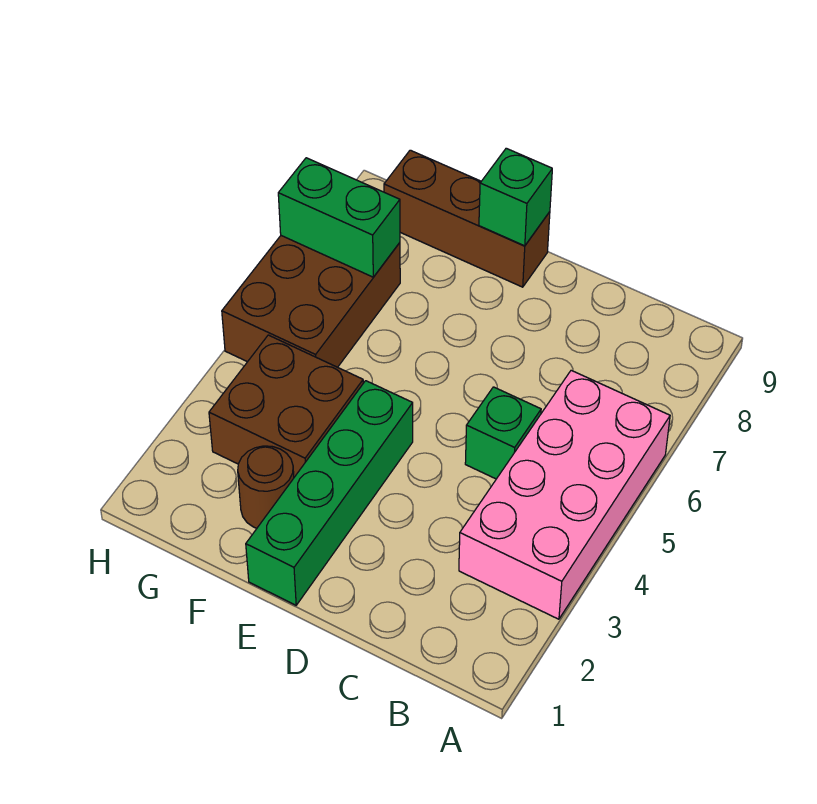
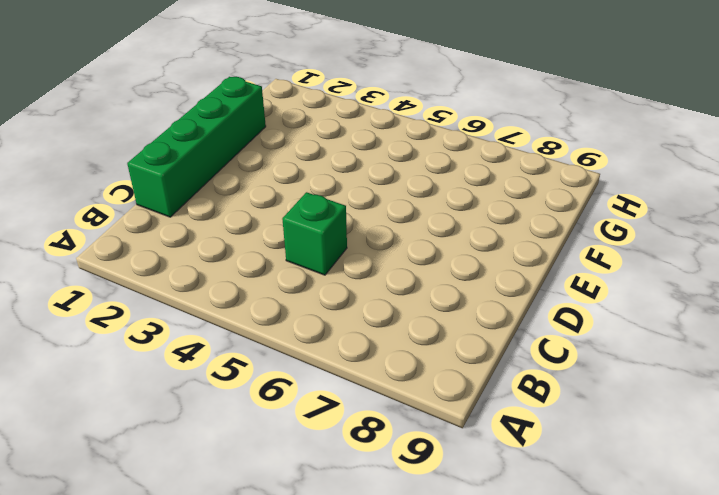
green 1x4 brick [127,77,266,217] -> green 1x4 brick turned to [246,381,413,605]
none -> pink 2x4 brick [459,370,670,619]
none -> brown 1x3 brick [384,150,550,287]

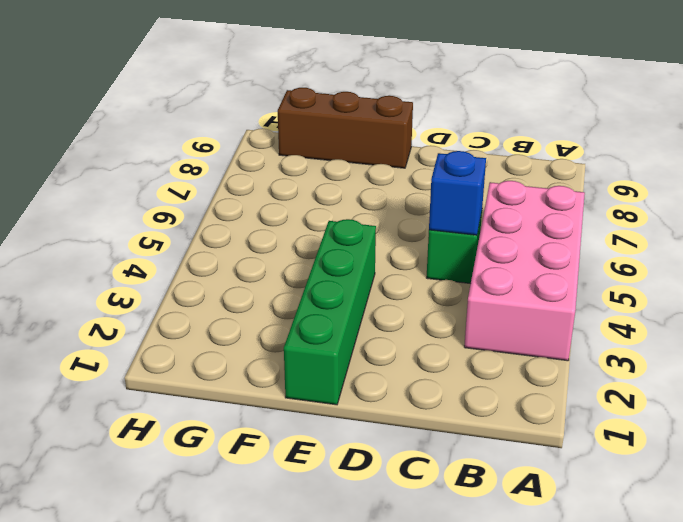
blue 1x1 brick [429,151,486,235] -> none
none -> brown 1x1 round brick [238,446,294,528]
none -> brown 2x2 brick [209,335,363,477]

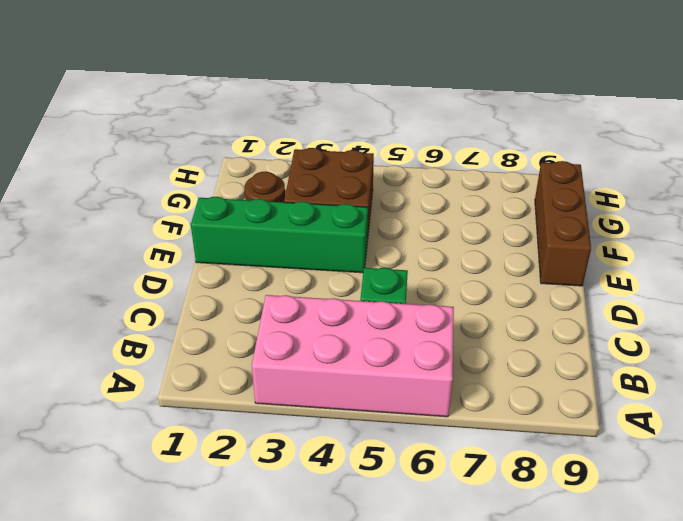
none -> brown 2x3 brick [222,236,400,367]
none -> green 1x1 brick [479,148,552,246]

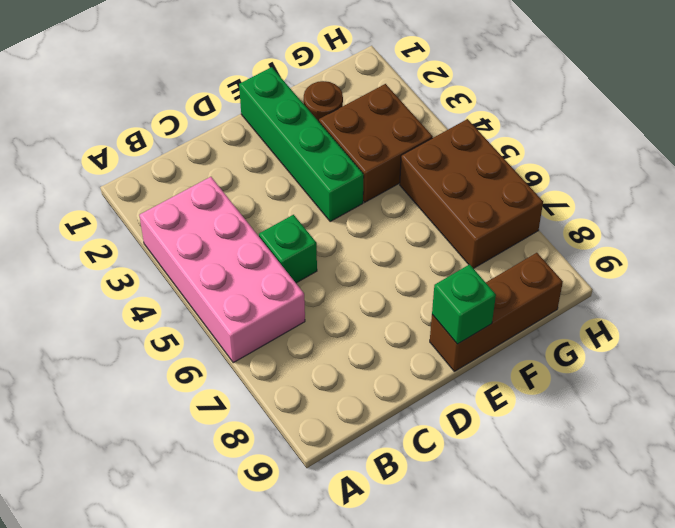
none -> green 1x2 brick [278,158,400,277]

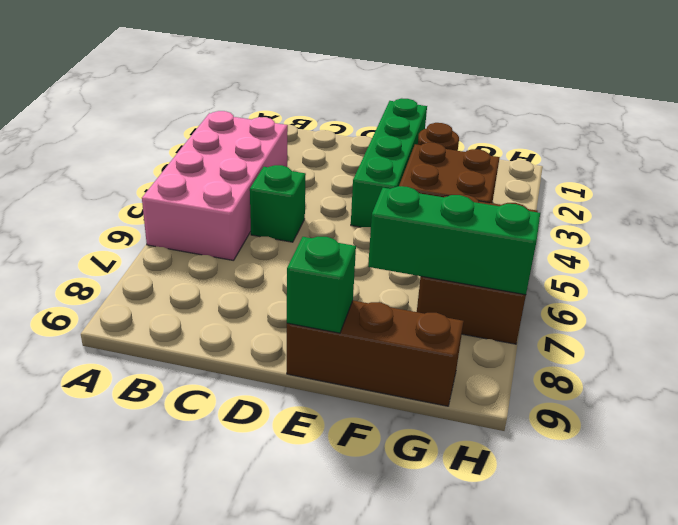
green 1x3 brick [368,186,540,295] -> green 1x2 brick [278,158,400,277]

